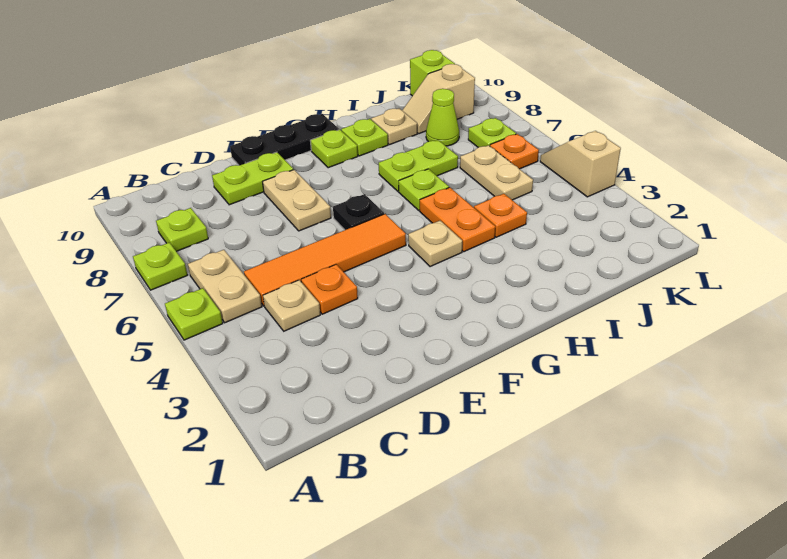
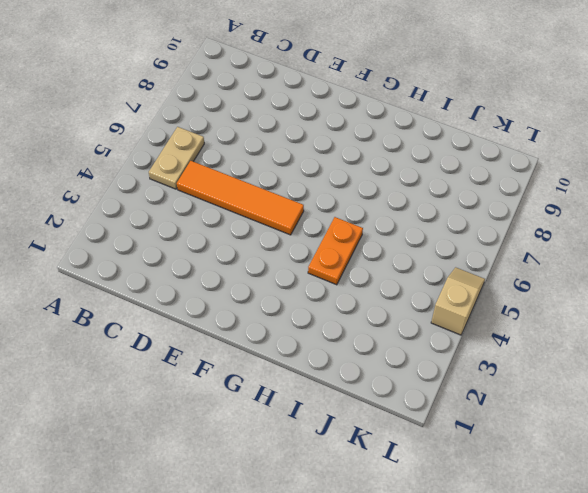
none -> lime 1x1 plate [165,288,223,340]
none -> lime 1x1 plate [133,242,187,290]
none -> lime 1x1 plate [156,208,208,251]

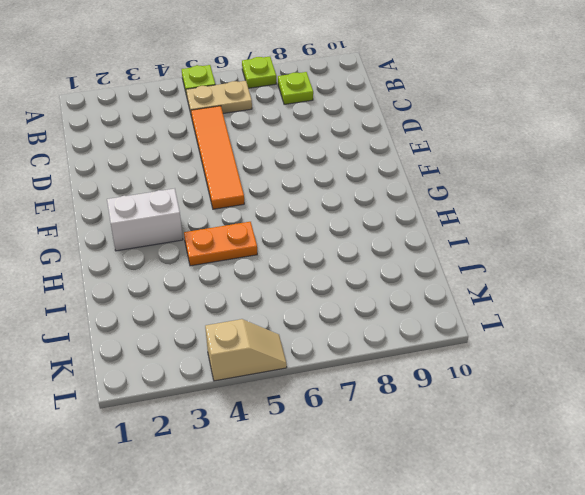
white 1x2 brick [107,189,183,251] -> none
none -> tan 1x1 plate [263,280,320,331]
none -> orange 1x1 plate [301,264,358,314]
none -> lime 1x2 plate [212,152,293,205]

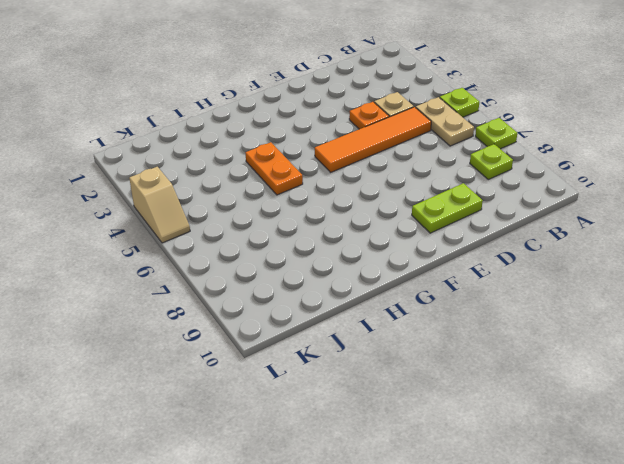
none -> tan 1x2 plate [263,170,331,231]
none -> black 1x3 plate [230,114,339,165]
none -> black 1x1 plate [333,194,384,230]

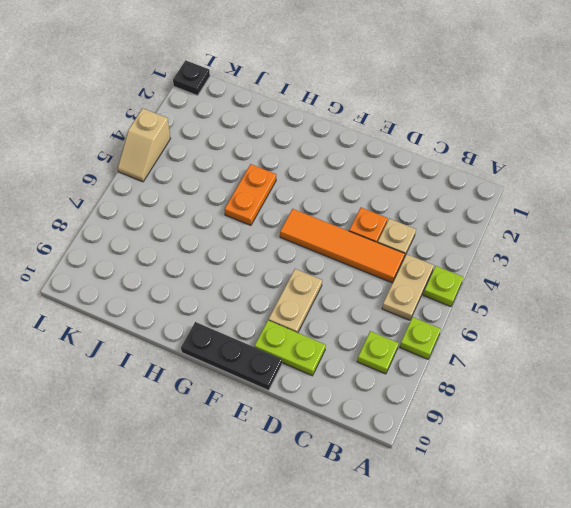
black 1x1 plate [173,60,210,95] -> black 1x1 plate moved to [333,194,384,230]
none -> tan 1x1 plate [408,221,462,267]
none -> lime 1x1 plate [310,130,358,168]
none -> lime 1x1 plate [399,169,449,210]

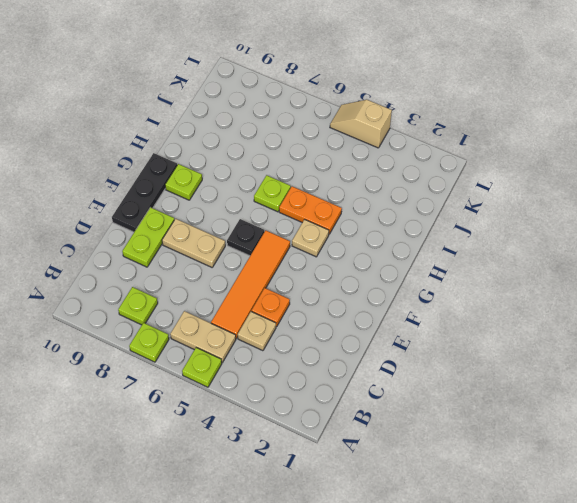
none -> lime 1x2 plate [379,140,458,191]
none -> lime 1x1 plate [341,119,388,156]
none -> orange 1x1 plate [474,194,527,237]

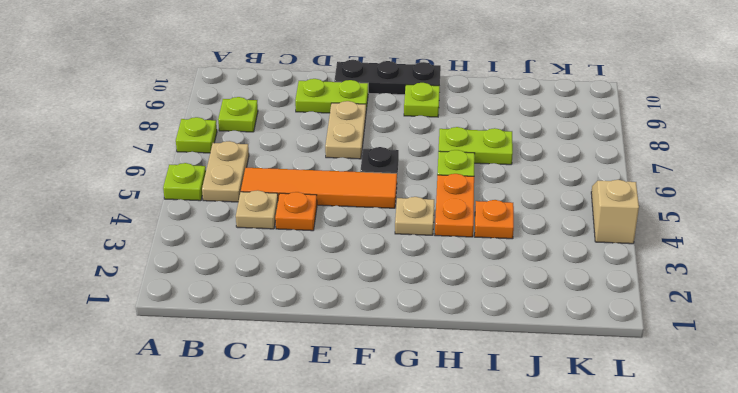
none -> lime 1x1 plate [341,119,388,156]
none -> tan 1x1 plate [371,108,417,145]
none -> tan 1x2 plate [460,145,533,200]

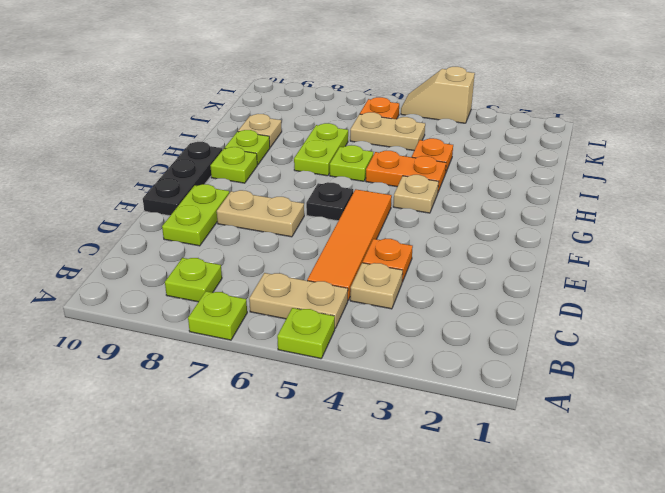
none -> lime 1x1 cone [426,89,459,146]
none -> tan 1x2 slope [402,64,475,134]
none -> lime 1x1 plate [468,118,516,147]

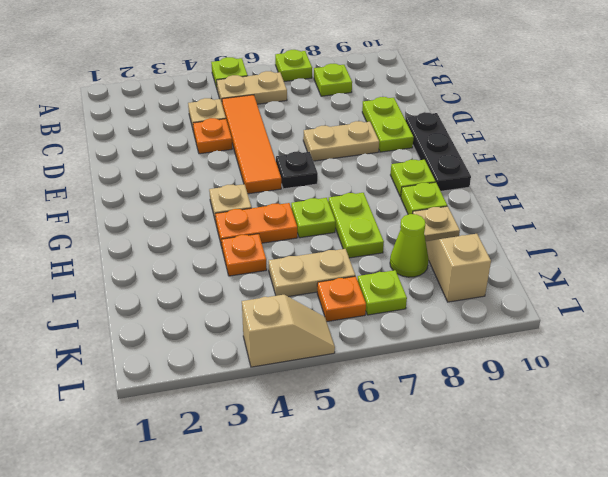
none -> lime 1x1 brick [410,50,455,96]

